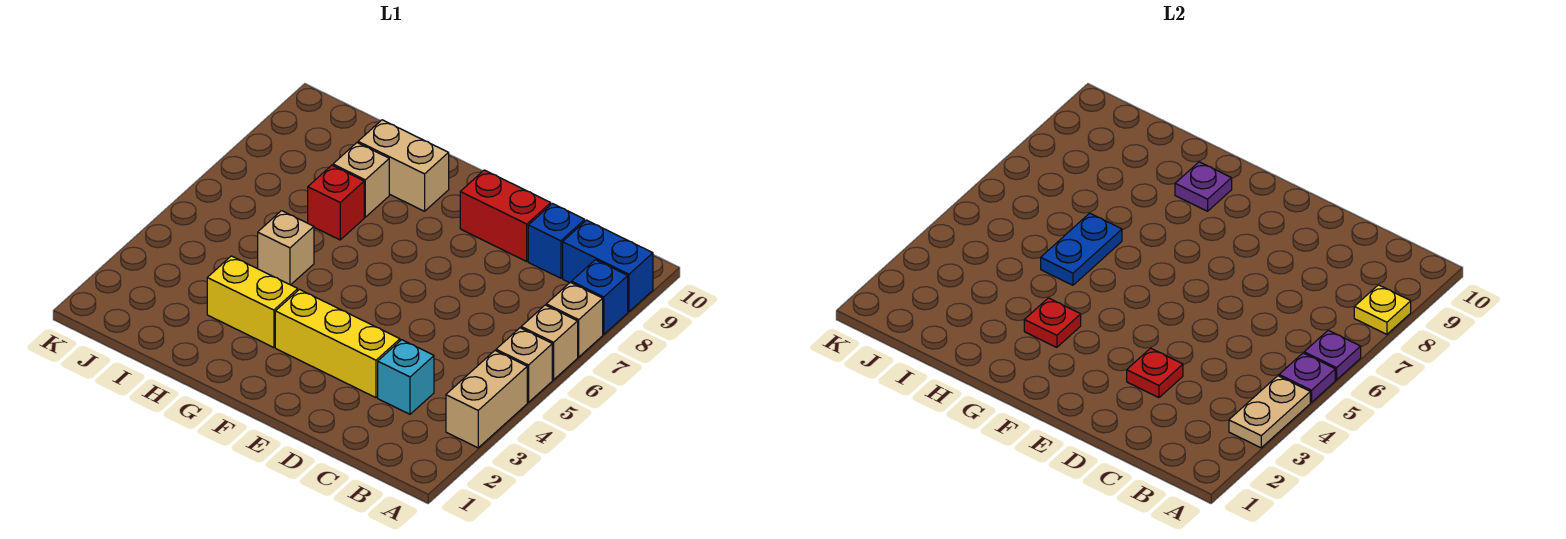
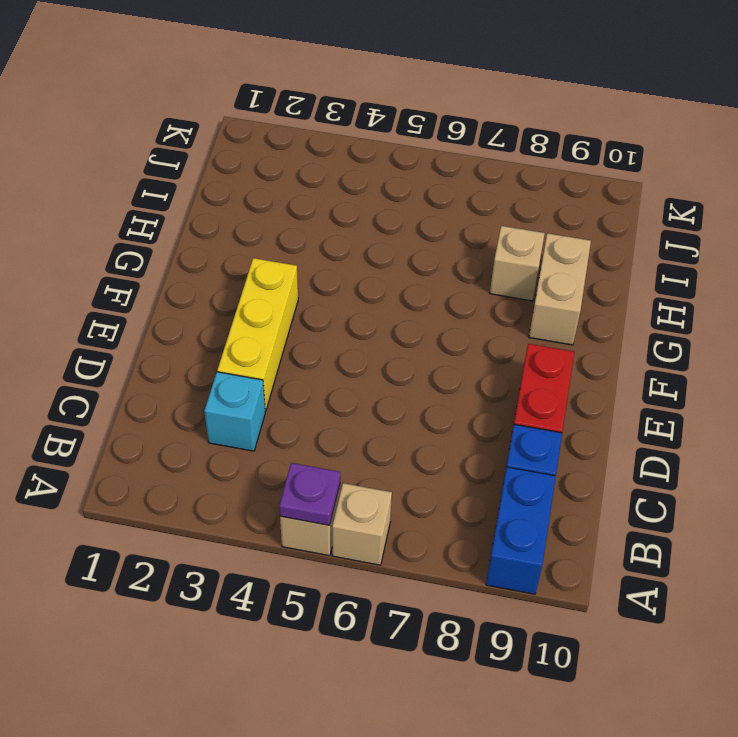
none -> tan 1x2 brick [446,351,527,448]
none -> tan 1x1 brick [546,282,603,357]
none -> blue 1x1 brick [571,260,628,334]

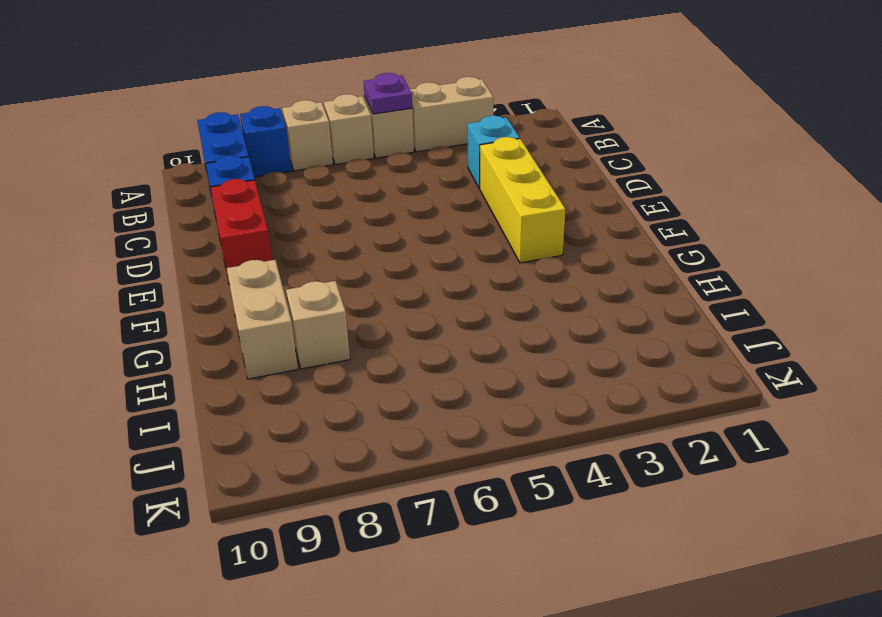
none -> yellow 1x2 brick [207,256,298,348]
none -> tan 1x1 brick [258,211,314,285]
none -> red 1x1 brick [308,165,364,240]

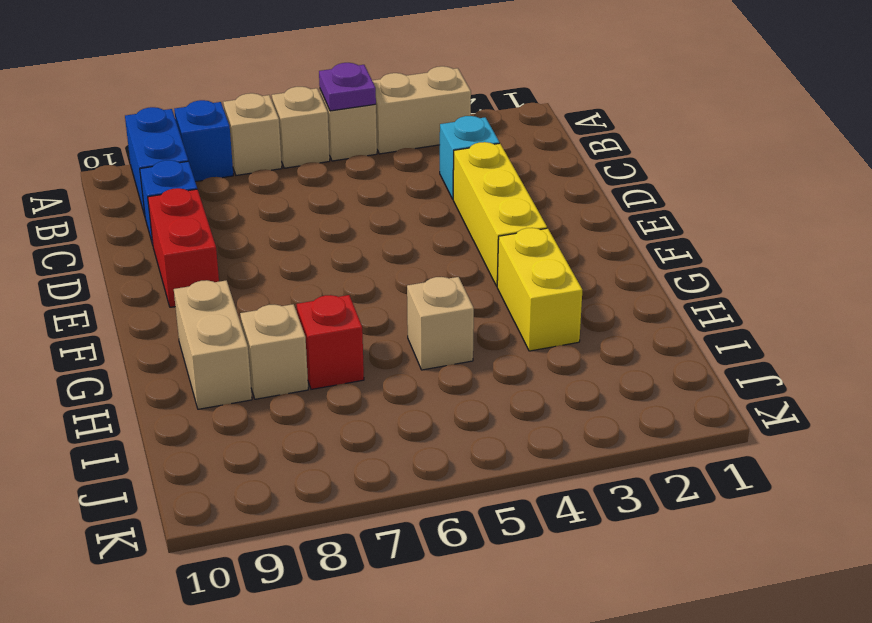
none -> tan 1x2 plate [1229,376,1310,448]
none -> purple 1x1 plate [1304,330,1361,380]
none -> yellow 1x1 plate [1354,285,1411,334]

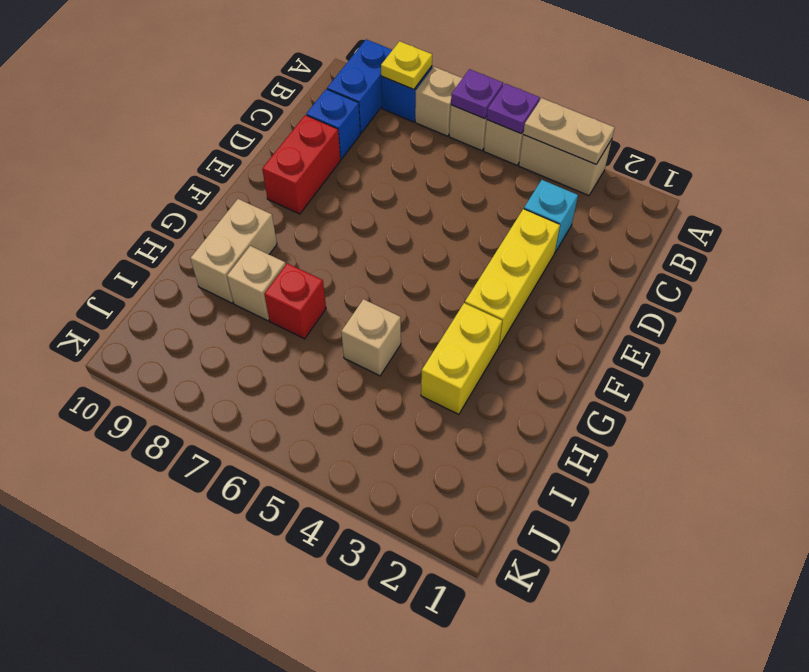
none -> red 1x1 plate [1127,348,1183,398]
none -> red 1x1 plate [1024,298,1081,348]
none -> purple 1x1 plate [1175,162,1232,211]

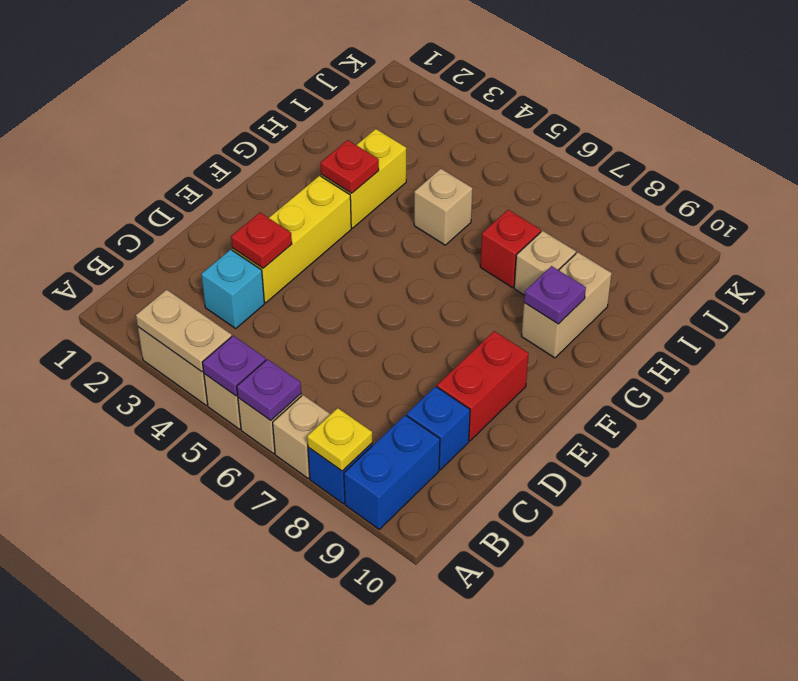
none -> blue 1x2 plate [1041,213,1122,285]

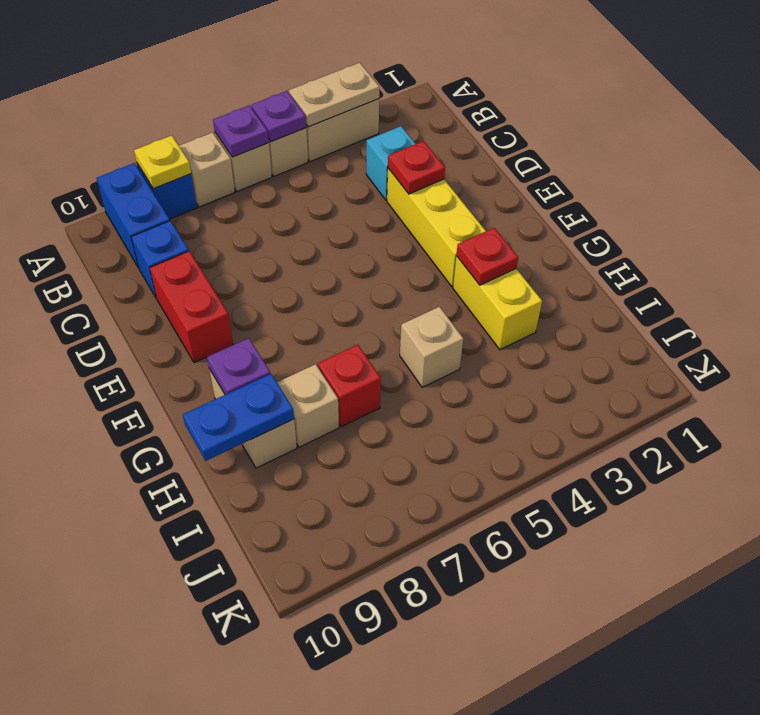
blue 1x2 plate [183,374,294,461] -> blue 1x2 plate moved to [1041,213,1122,285]

